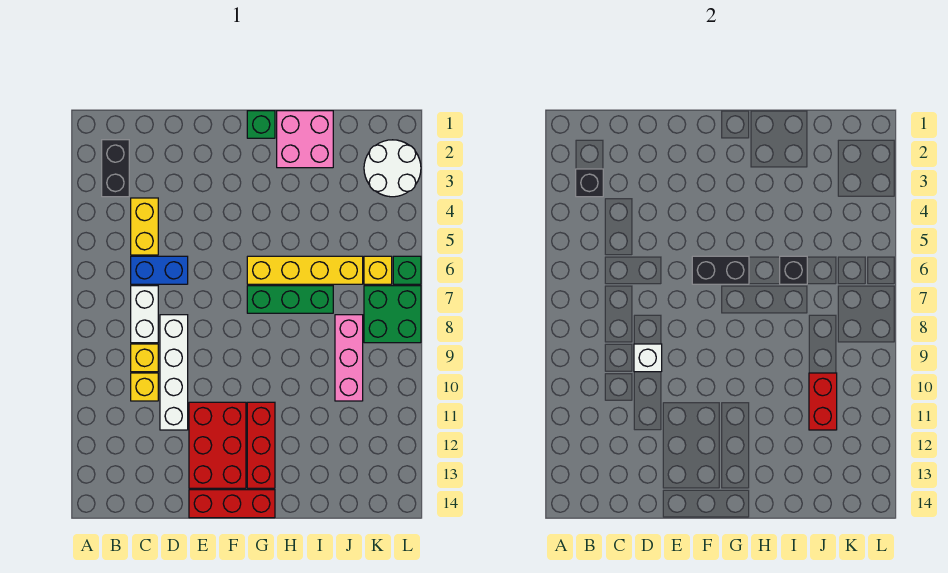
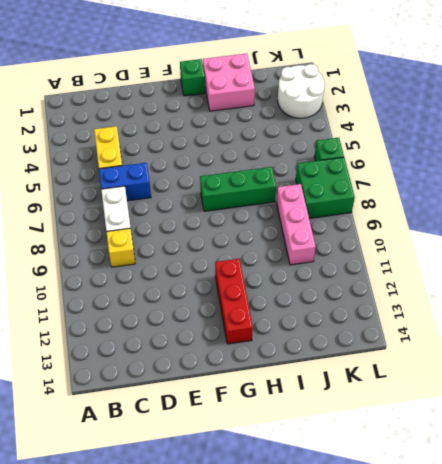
none -> black 1x2 brick [102,140,129,197]
none -> yellow 1x1 brick [131,373,158,401]
none -> white 1x4 brick [160,315,188,430]

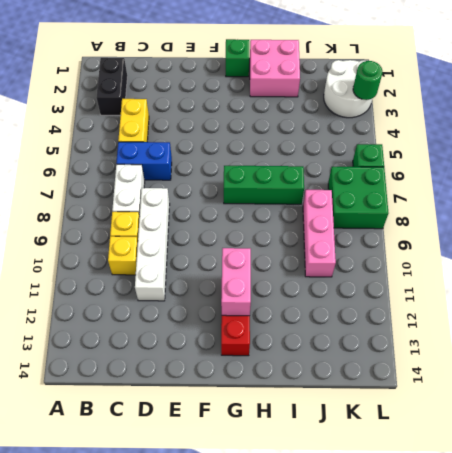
pink 1x2 brick [221,248,251,316] -> none
green 1x1 round brick [353,61,382,100] -> none
none -> red 2x3 brick [189,402,246,488]
none -> red 1x3 brick [189,490,275,518]
none -> yellow 1x4 brick [247,256,363,284]

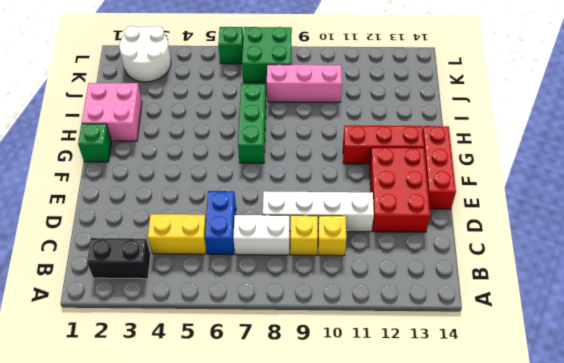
red 2x3 brick [370,147,430,232] -> red 2x3 brick turned to [189,402,246,488]
none -> yellow 1x4 brick [247,256,363,284]
none -> yellow 1x1 brick [364,256,392,284]
none -> black 1x1 brick [576,169,603,197]

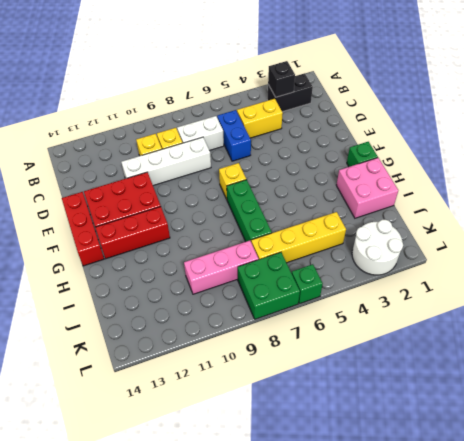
yellow 1x1 brick [219,163,246,199] -> yellow 1x1 brick moved to [364,256,392,284]
yellow 1x4 brick [251,212,346,263] -> yellow 1x4 brick turned to [247,256,363,284]
none -> white 1x1 brick [634,344,662,372]
none -> black 1x2 brick [692,256,749,284]
none -> black 1x1 brick [780,256,807,284]

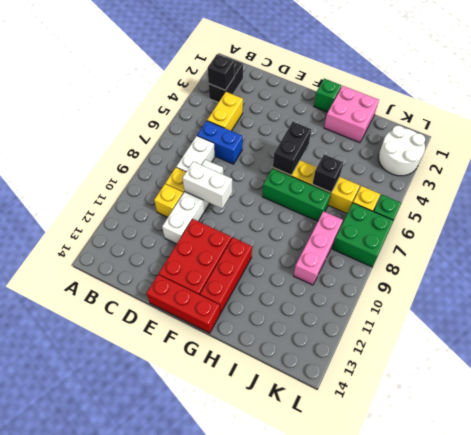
white 1x2 brick [183,162,232,208] -> white 1x1 brick [634,344,662,372]
black 1x2 brick [273,122,311,175] -> black 1x2 brick turned to [692,256,749,284]
none -> red 1x2 brick [809,373,837,430]

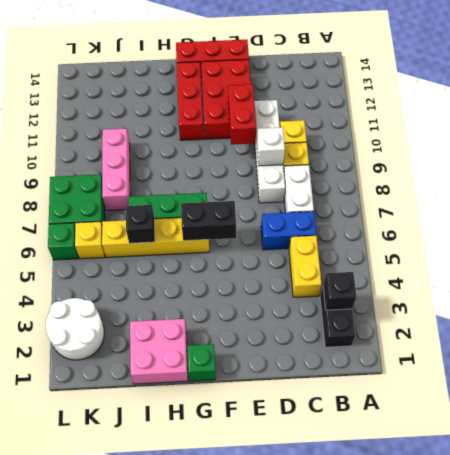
red 1x2 brick [228,84,256,145] -> red 1x2 brick moved to [809,373,837,430]

